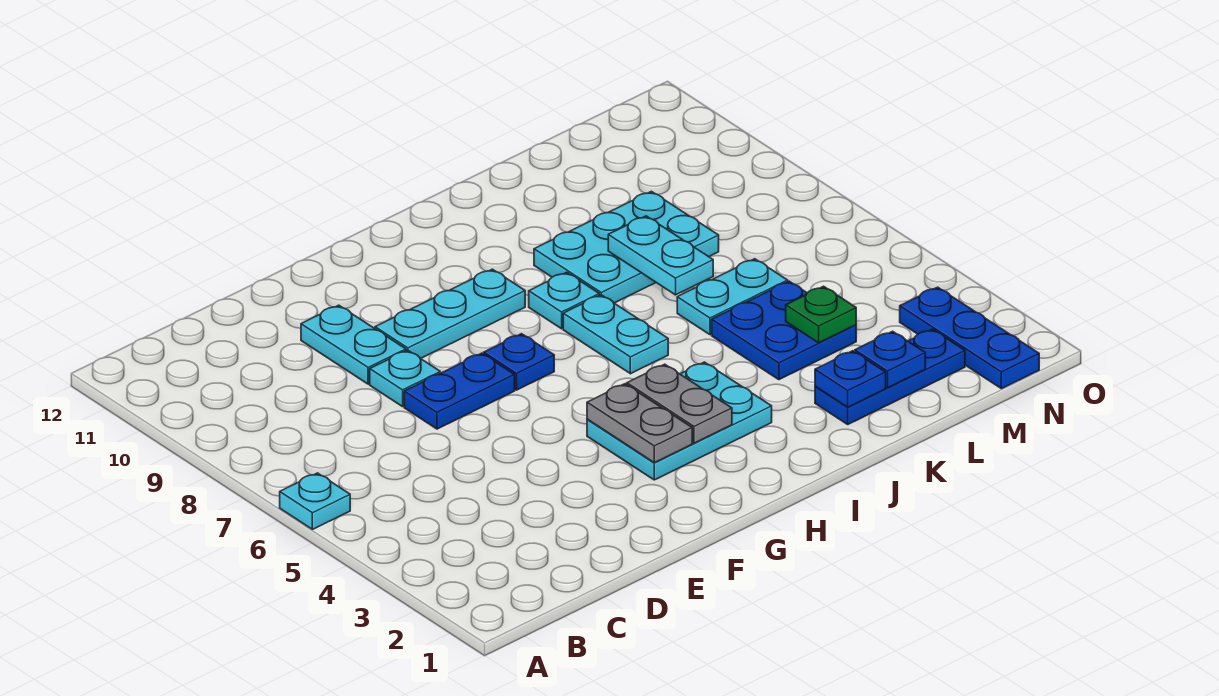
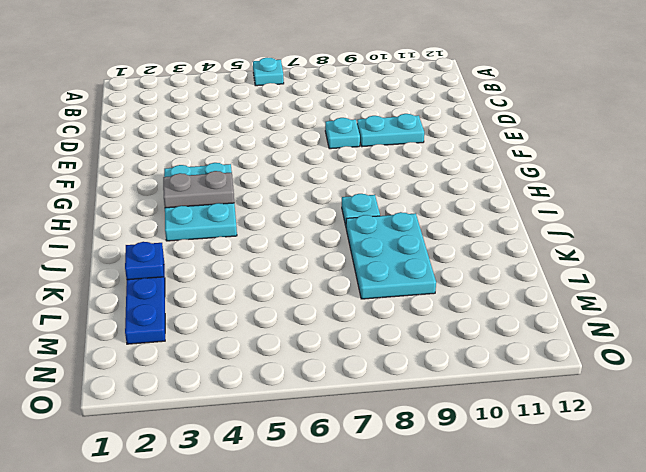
none -> blue 1x2 plate [404,353,515,429]
none -> cyan 1x3 plate [375,269,525,358]
none -> blue 1x1 plate [484,334,554,390]

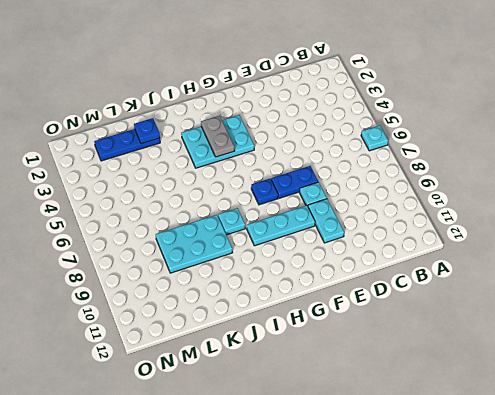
none -> cyan 1x2 plate [563,295,668,374]
none -> blue 2x2 plate [712,281,856,380]
none -> cyan 1x2 plate [677,259,788,335]

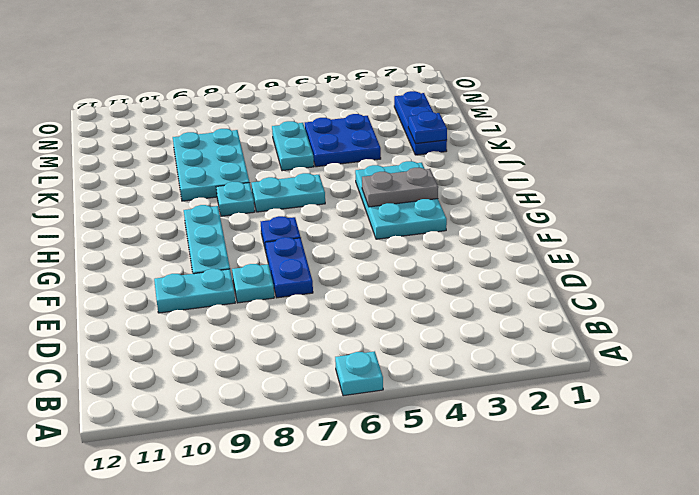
none -> blue 1x3 plate [900,287,1039,389]
none -> grey 1x2 plate [587,384,692,463]
none -> cyan 1x2 plate [608,216,713,295]

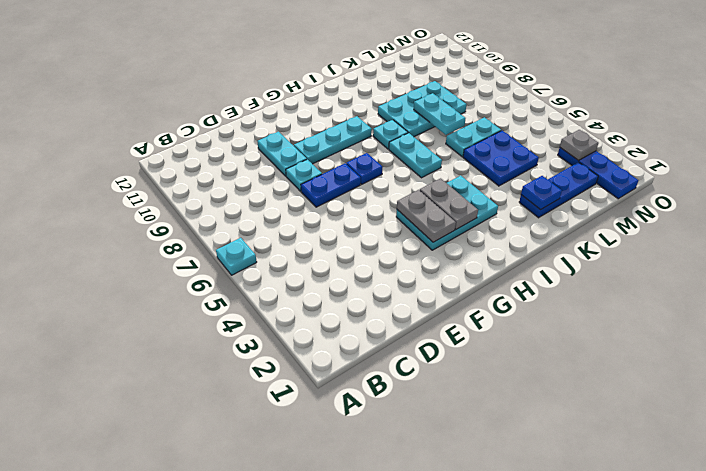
grey 1x1 plate [560,130,598,160] -> none
none -> blue 1x1 plate [855,331,925,388]
none -> green 1x1 plate [786,286,856,343]

